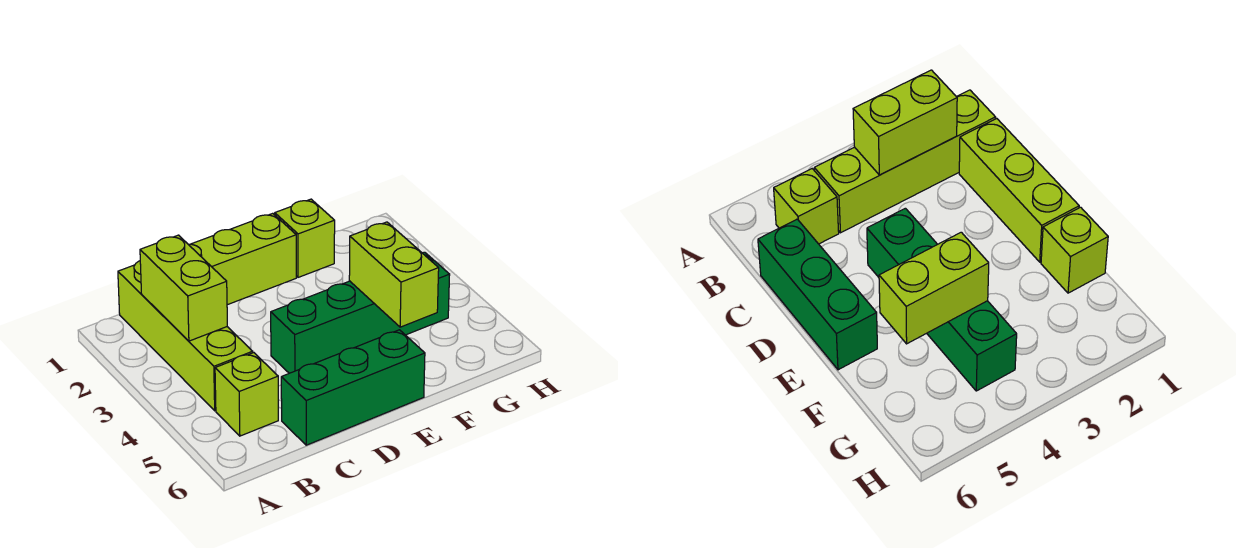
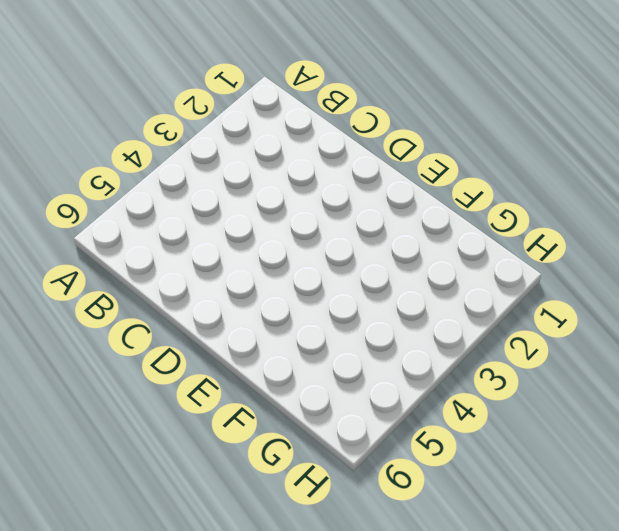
none -> lime 1x4 brick [118,261,253,411]
none -> lime 1x1 brick [215,353,278,436]

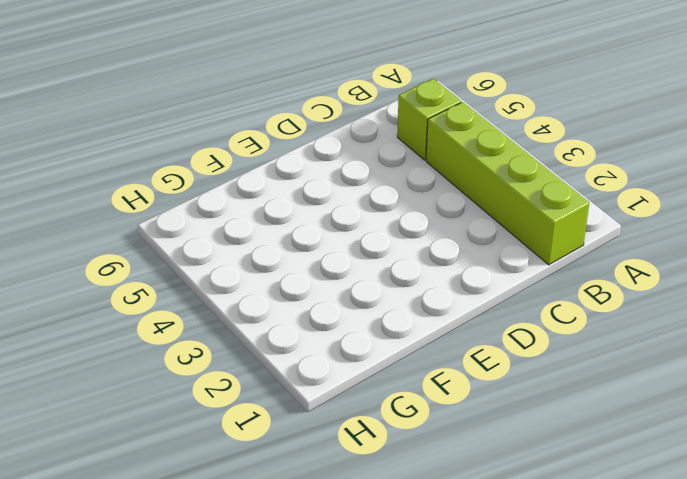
none -> lime 1x3 brick [188,213,296,305]
none -> green 1x3 brick [281,330,425,445]

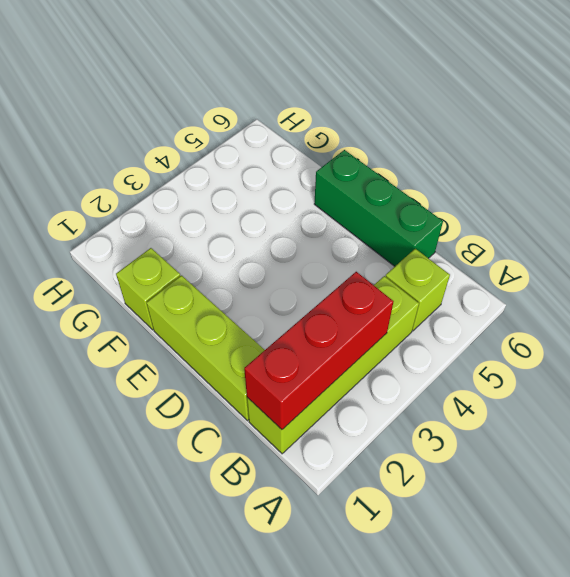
red 1x3 brick [244,272,394,429] -> lime 1x2 brick [140,235,227,341]
none -> green 1x4 brick [271,252,450,373]
none -> lime 1x2 brick [349,222,439,327]

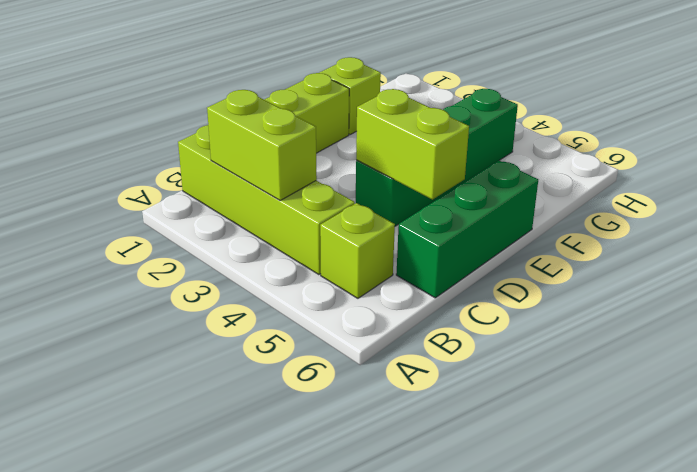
lime 1x2 brick [356,89,469,200] -> lime 1x2 brick moved to [349,222,439,327]

